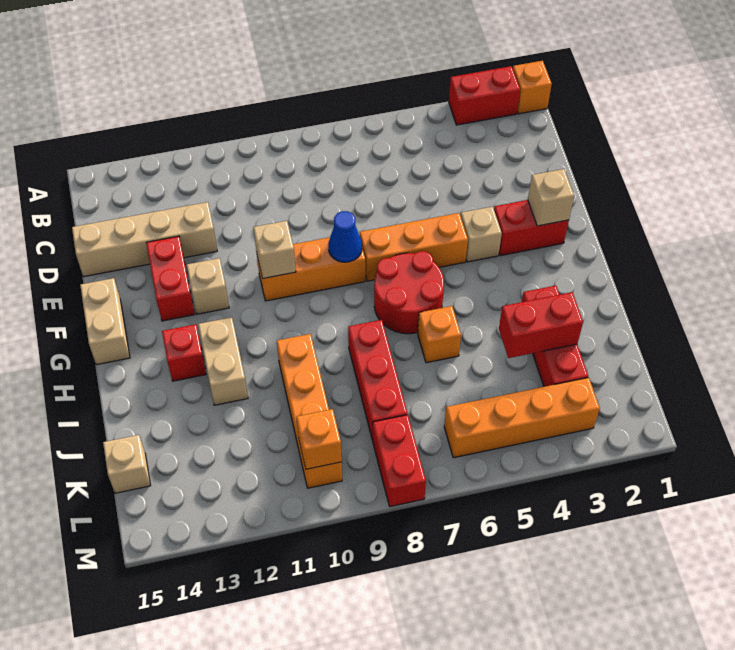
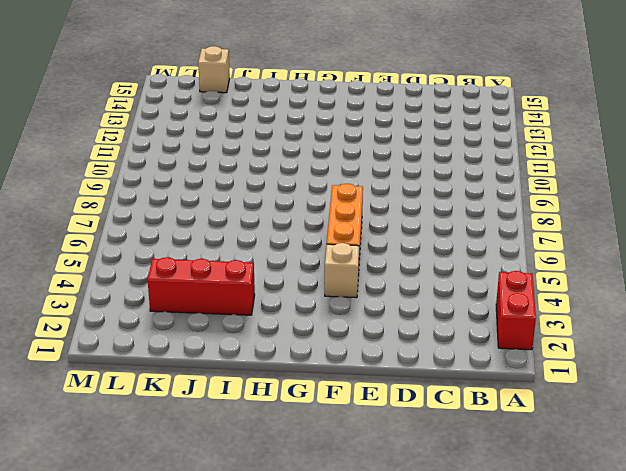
none -> orange 1x1 brick [513,61,552,114]
none -> tan 1x4 brick [72,202,217,277]
none -> red 1x2 brick [146,236,195,321]

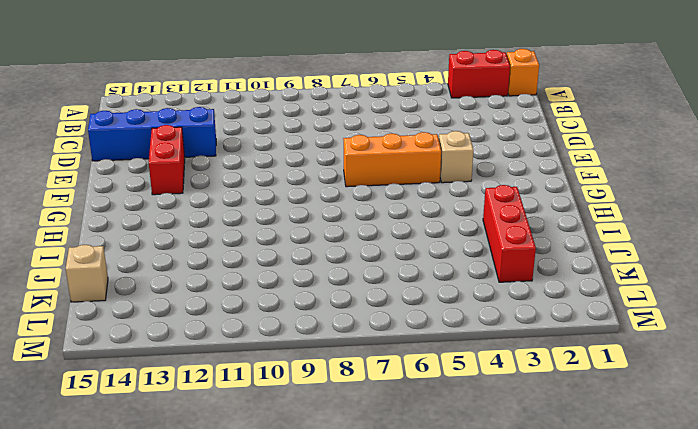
blue 1x4 brick [88,107,216,161] -> tan 1x4 brick [72,202,217,277]
none -> red 1x2 brick [494,200,569,256]
none -> orange 1x3 brick [257,237,365,301]
none -> tan 1x1 brick [187,258,229,314]

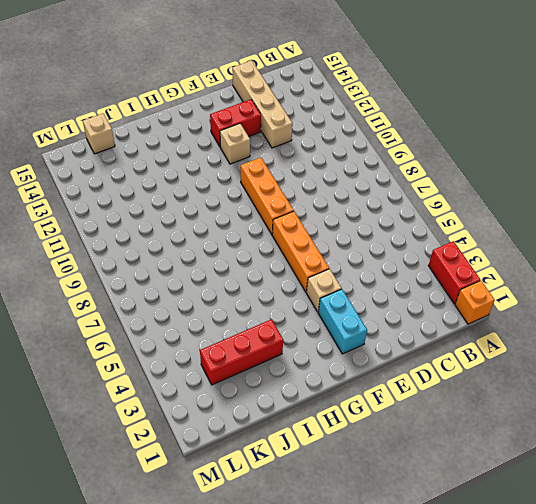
cyan 1x2 brick [318,289,367,354] -> red 1x2 brick [494,200,569,256]
none -> tan 1x2 brick [80,278,130,365]
none -> red 2x2 round brick [374,251,444,334]
none -> tan 1x2 brick [198,317,248,405]

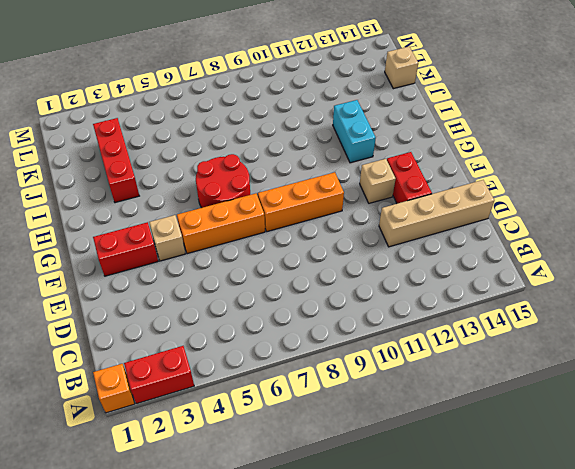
cyan 1x2 brick [333,100,376,163] -> tan 1x2 brick [198,317,248,405]
none -> tan 1x2 brick [80,278,130,365]
none -> red 1x1 brick [162,324,206,381]
none -> orange 1x1 brick [418,306,461,363]

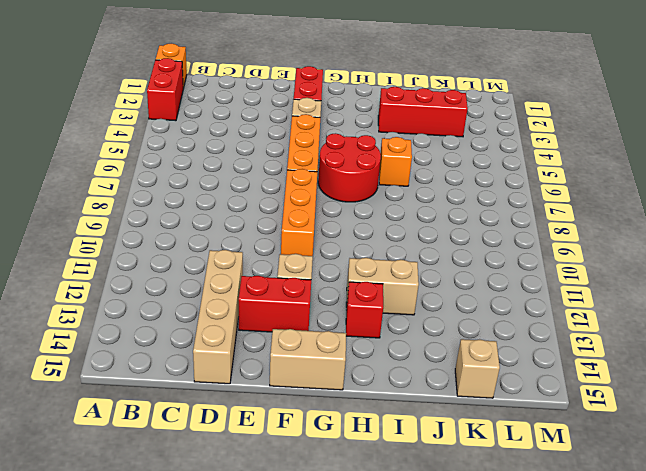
none -> red 1x3 brick [348,320,408,440]
none -> orange 1x4 brick [277,334,342,488]
none -> orange 1x4 brick [444,378,600,458]

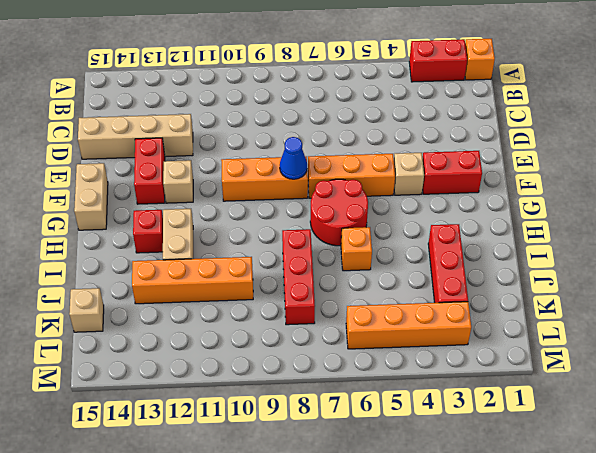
orange 1x4 brick [132,257,253,304] -> orange 1x4 brick turned to [277,334,342,488]
none -> red 1x2 brick [373,415,426,507]
none -> tan 1x1 brick [528,169,574,226]
none -> tan 1x1 brick [253,221,296,278]

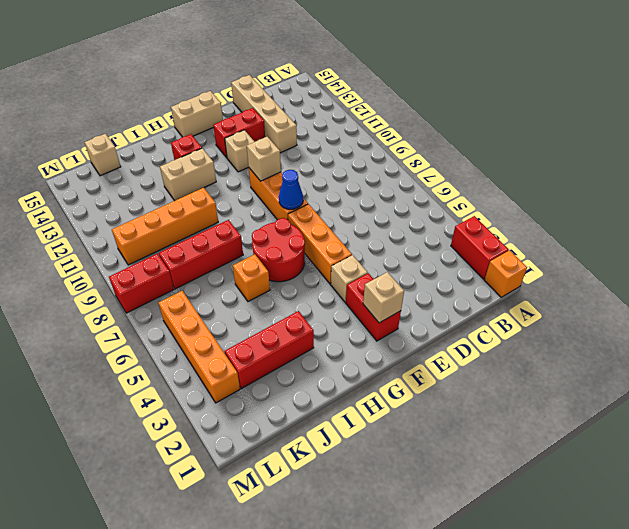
none -> red 1x2 brick [499,292,583,358]
none -> orange 1x1 brick [296,409,342,469]

